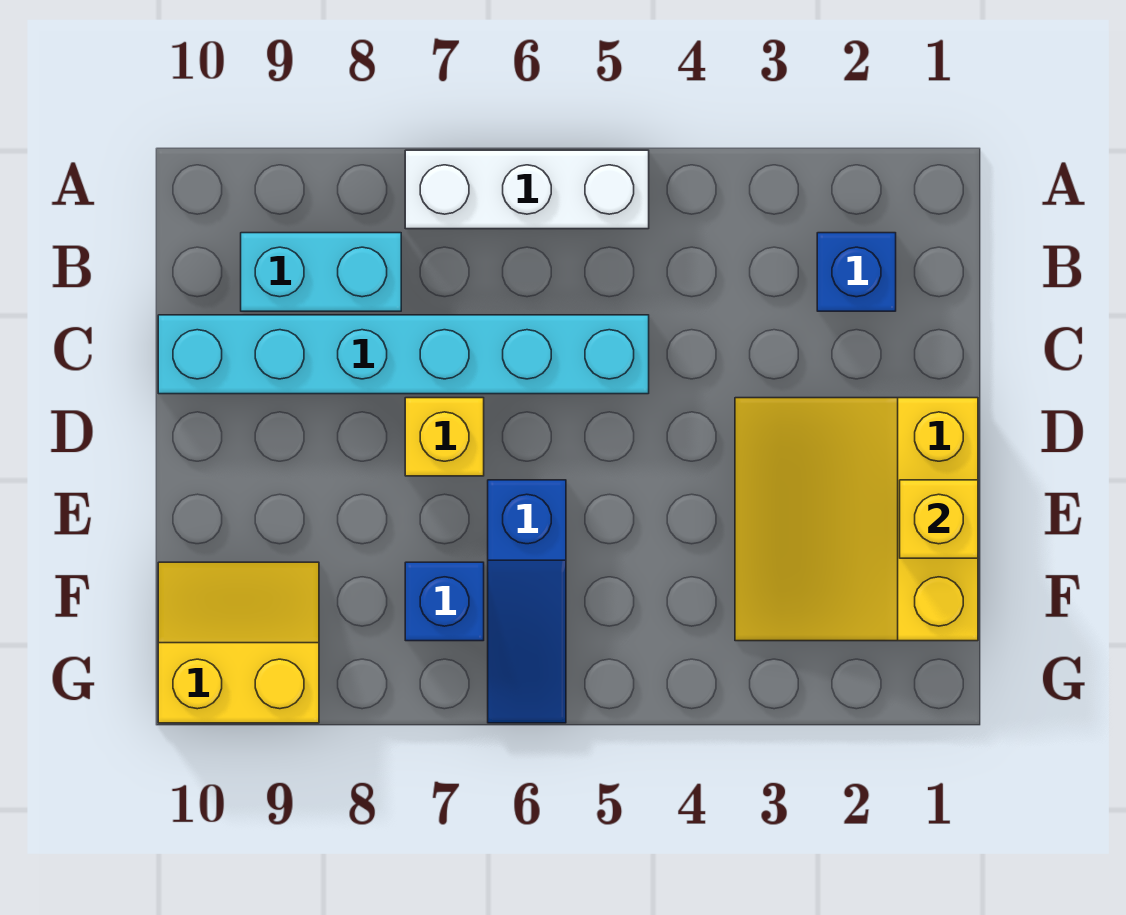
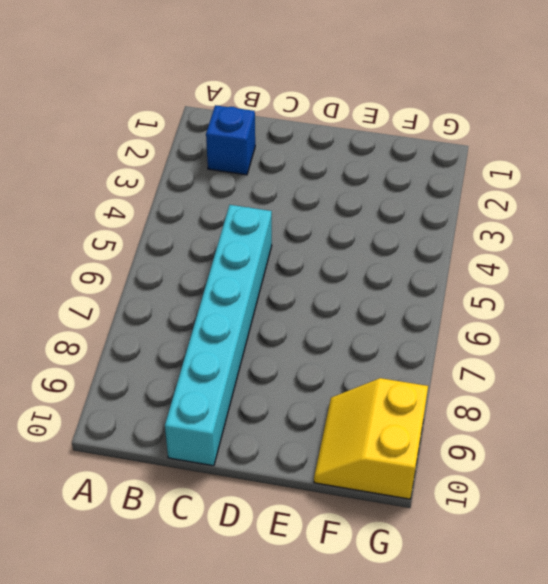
none -> white 1x3 brick [405,150,649,229]
none -> cyan 1x2 brick [241,233,401,311]

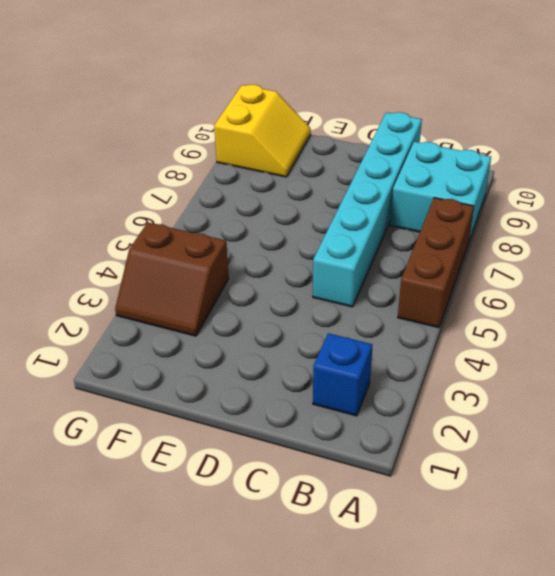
brown 1x3 brick [398,198,474,328] -> white 1x3 brick [405,150,649,229]
cyan 2x2 brick [390,142,491,241] -> cyan 1x2 brick [241,233,401,311]
brown 2x2 slope [115,223,229,336] -> yellow 3x3 slope [735,398,978,641]
none -> yellow 1x1 brick [405,398,484,476]
none -> blue 1x3 slope [488,480,566,723]

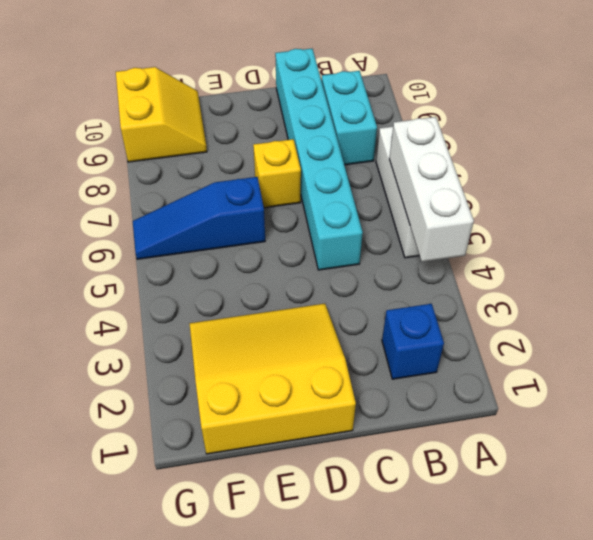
white 1x3 brick [389,117,474,262] -> none
none -> blue 1x1 brick [405,562,484,641]
none -> yellow 1x1 brick [900,480,978,558]

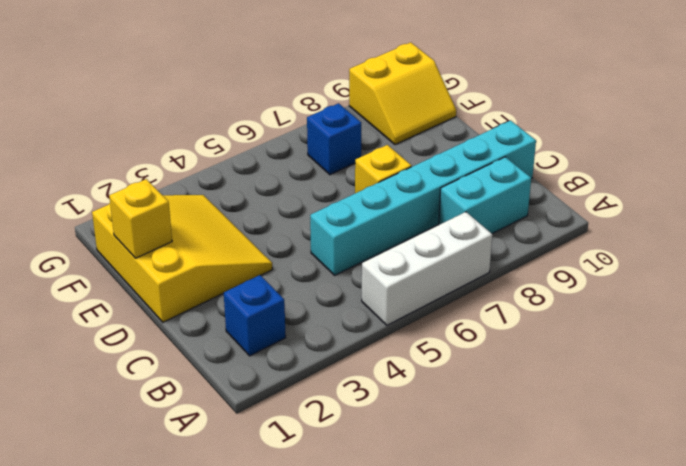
none -> blue 1x3 slope [488,480,566,723]

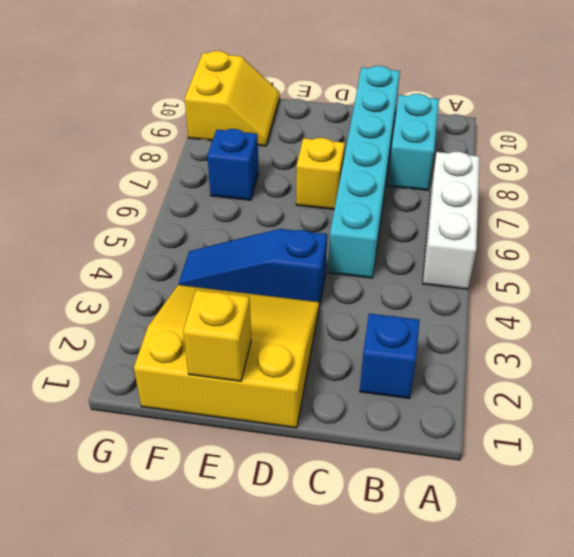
blue 1x3 slope [179,229,327,307] -> blue 1x3 slope moved to [488,480,566,723]

